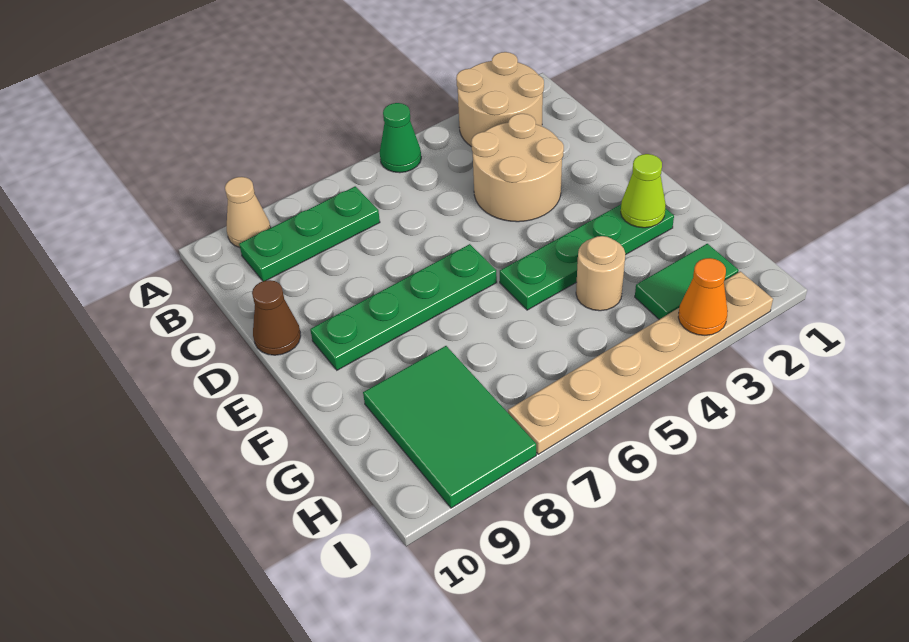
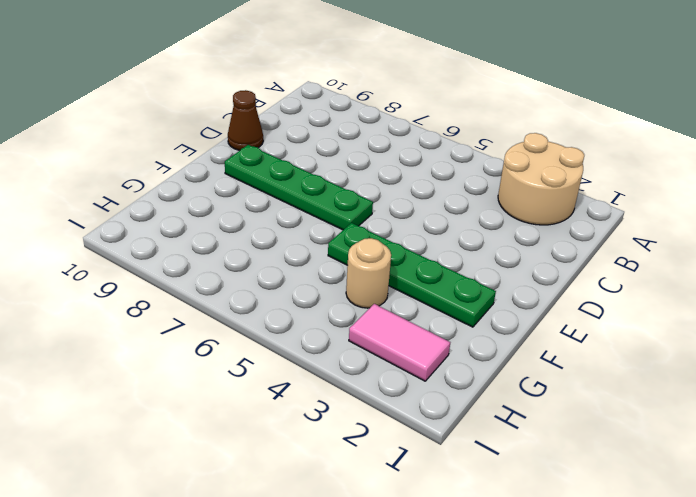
pink 1x2 tile [349,304,450,381] -> green 1x2 tile [635,244,739,319]
none -> green 1x1 cone [380,103,421,173]
none -> tan 1x1 cone [225,177,271,248]
none -> green 1x3 plate [239,186,380,281]

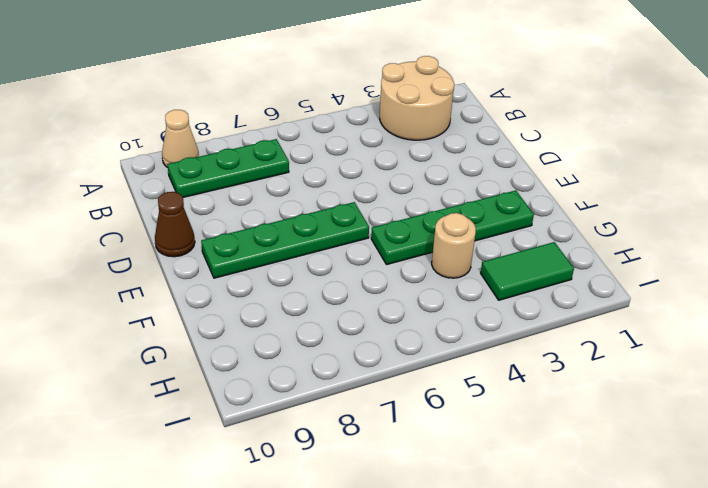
none -> green 1x1 cone [380,103,421,173]
none -> tan 2x2 round brick [471,114,564,222]
none -> green 2x3 tile [363,346,536,508]

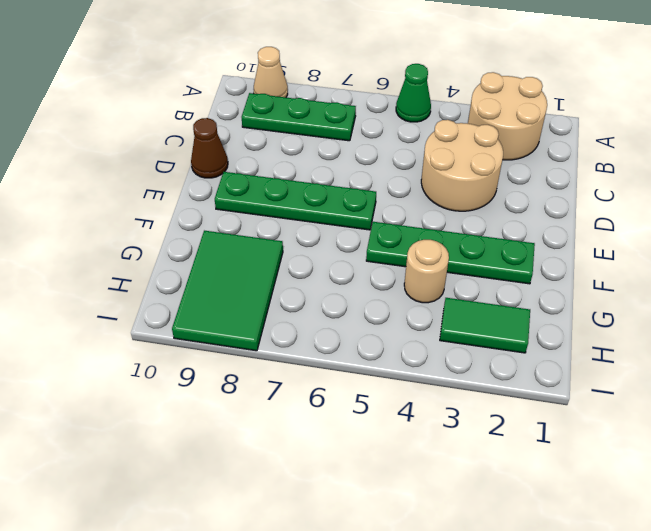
none -> tan 1x6 plate [508,271,773,454]
none -> lime 1x1 cone [621,154,666,228]
none -> orange 1x1 cone [678,258,728,335]

